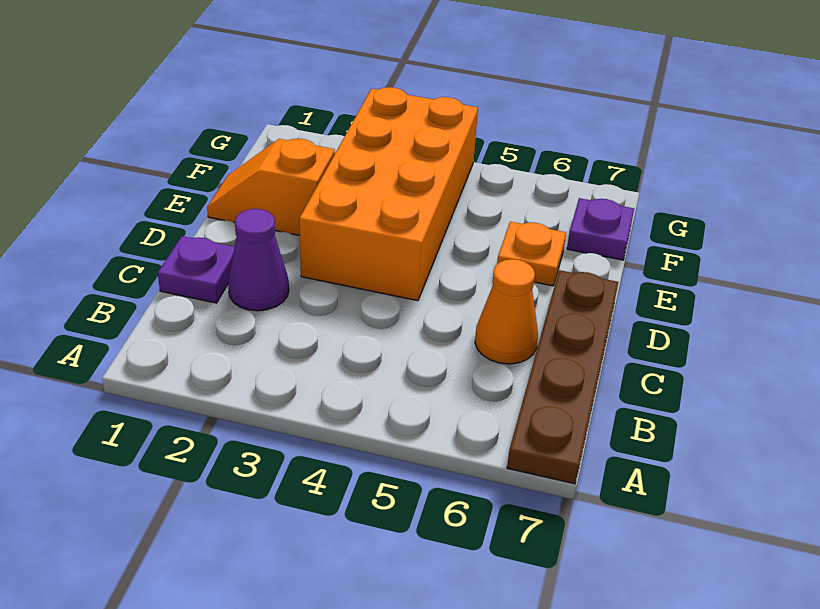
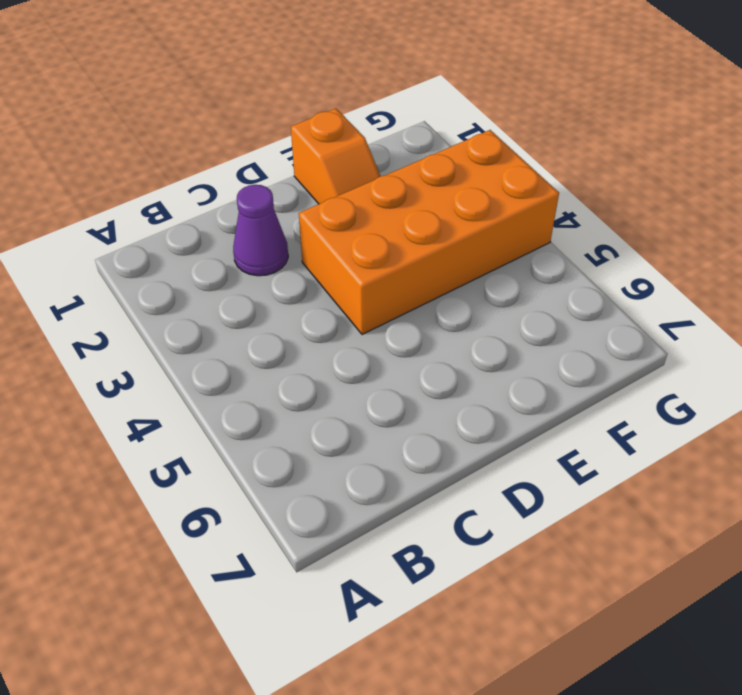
orange 1x2 slope [291,108,381,204] -> orange 1x2 slope turned to [207,138,335,235]
none -> brown 1x4 plate [507,270,618,484]
none -> purple 1x1 plate [158,236,234,303]

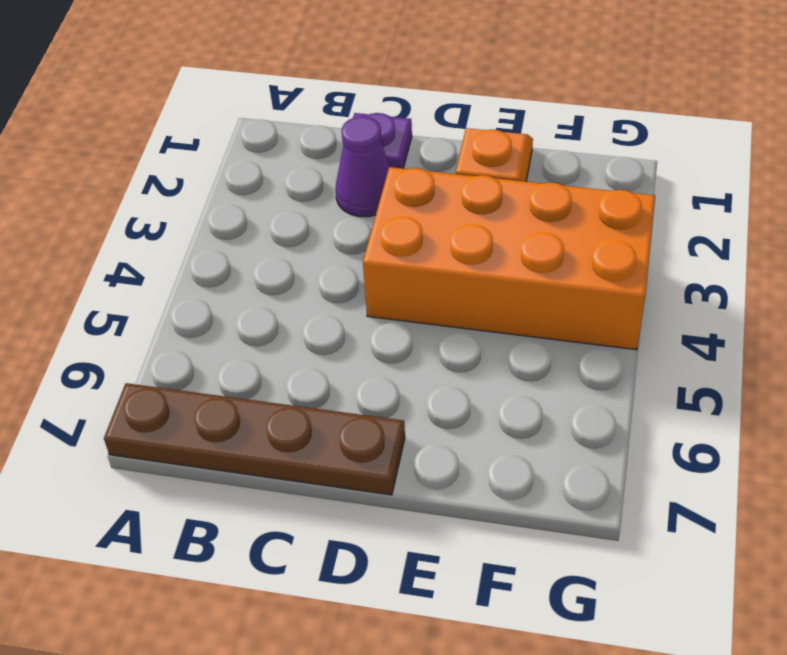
none -> orange 1x1 cone [475,259,538,364]
none -> orange 1x1 plate [497,222,566,286]

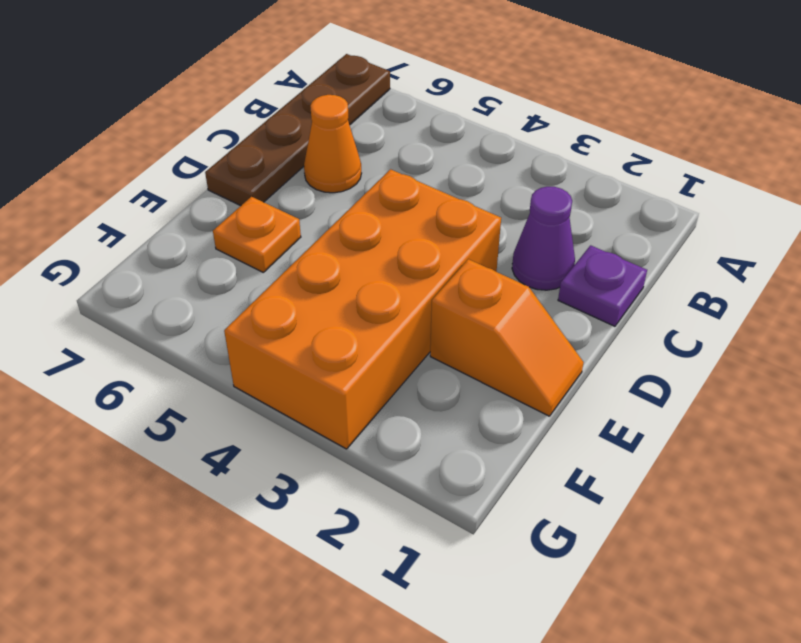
none -> purple 1x1 plate [567,198,634,260]

